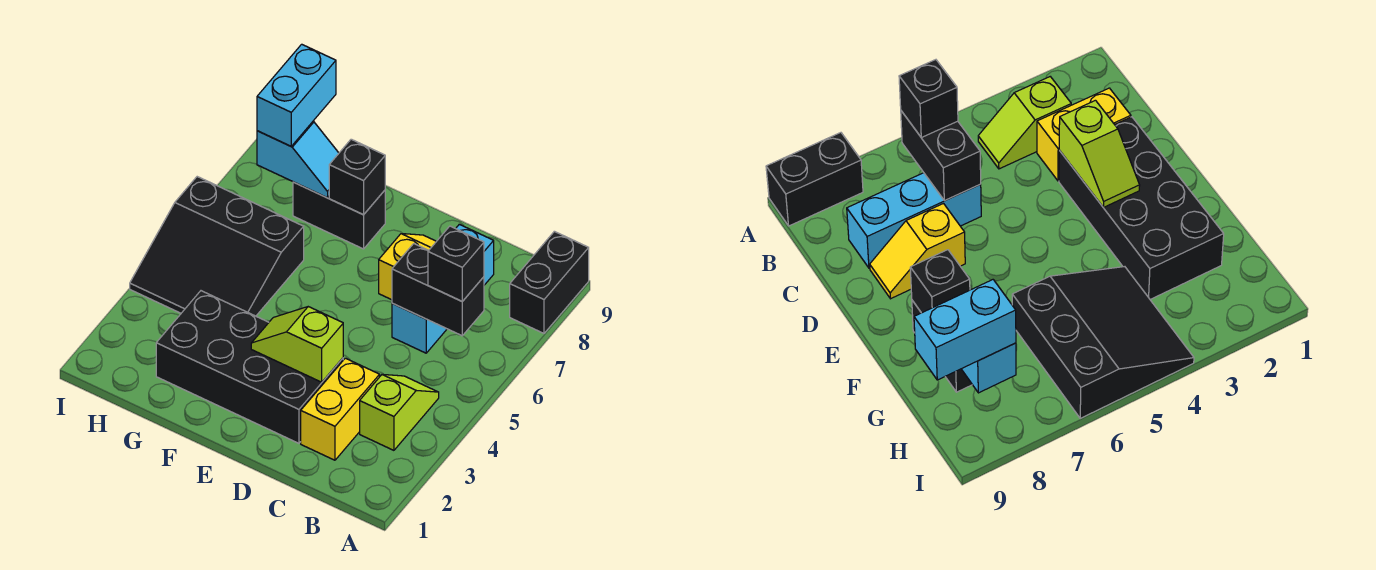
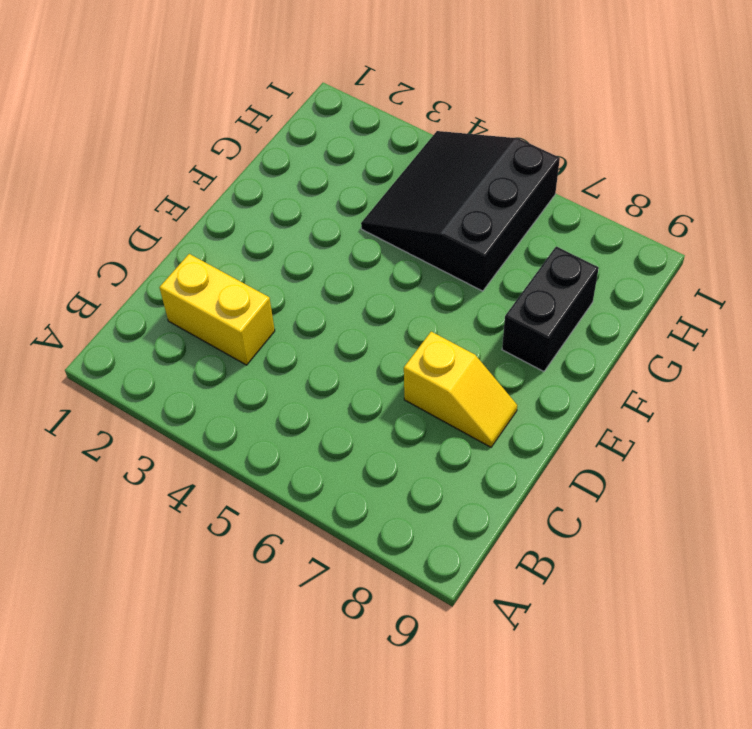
none -> black 1x2 brick [510,231,589,333]
none -> lime 1x2 slope [360,374,439,450]
none -> cyan 1x3 brick [392,224,494,353]

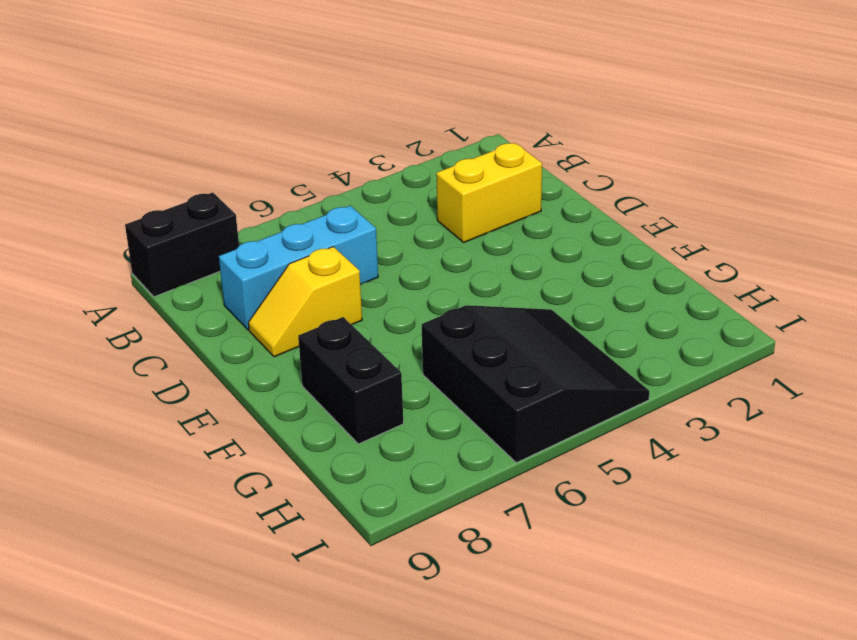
none -> lime 1x2 slope [360,374,439,450]
none -> black 2x4 brick [156,291,343,443]
none -> black 1x2 brick [392,244,484,336]

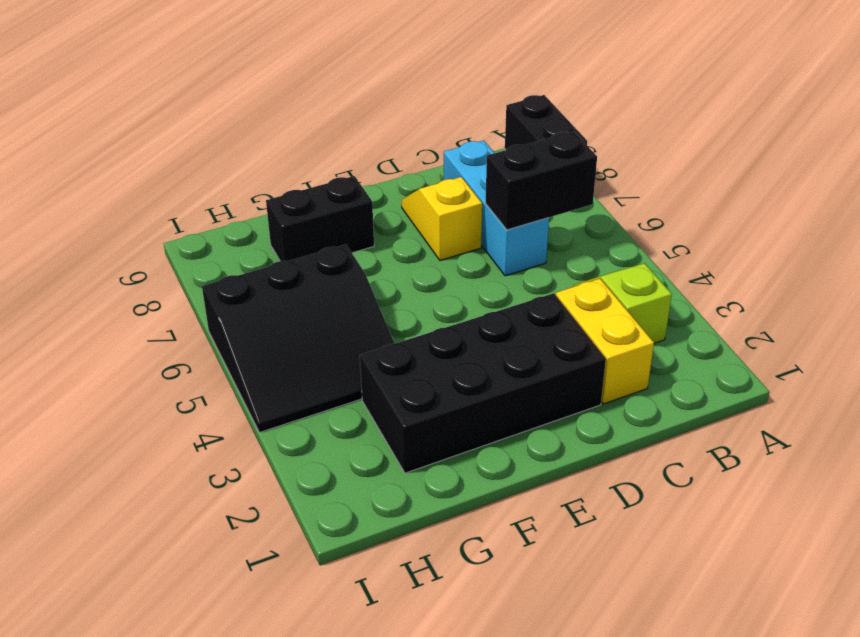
none -> lime 1x2 slope [251,307,343,382]
none -> black 1x1 brick [329,139,385,215]
none -> cyan 1x2 slope [257,122,339,198]

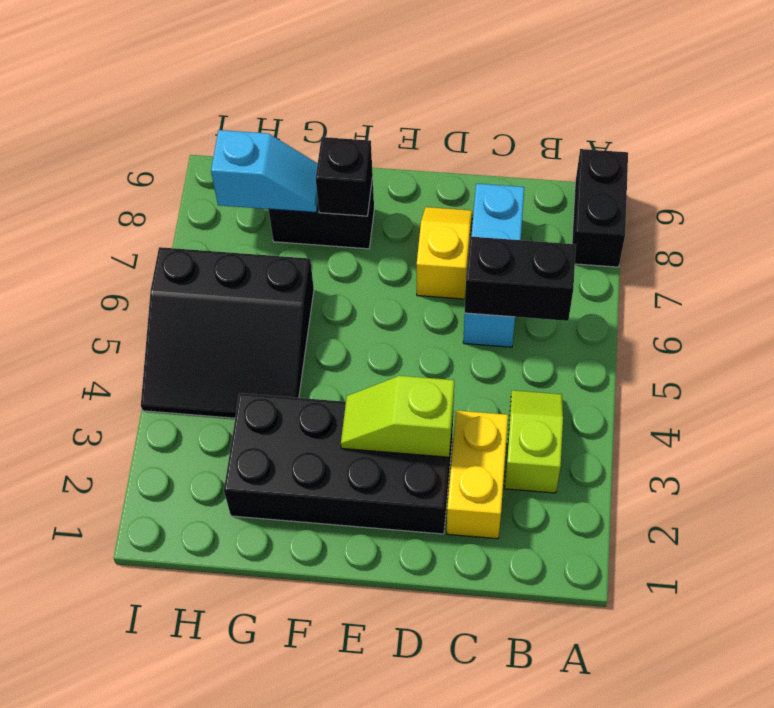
none -> black 1x1 brick [428,226,484,301]
none -> cyan 1x2 brick [257,44,336,146]

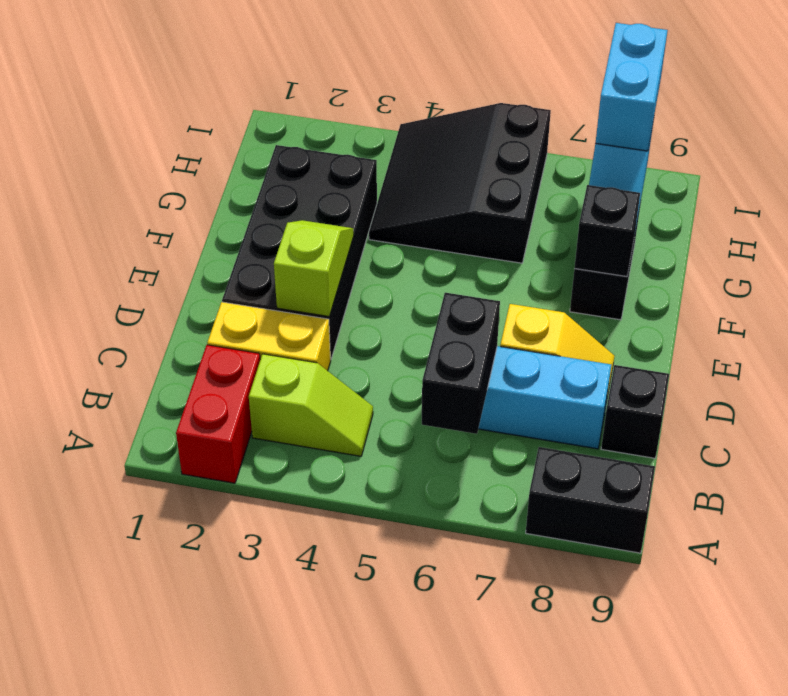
red 1x2 brick [176,345,260,483] -> none
black 1x1 brick [601,365,669,458] -> black 1x1 brick moved to [428,226,484,301]
cyan 1x2 brick [596,23,668,151] -> cyan 1x2 brick turned to [257,44,336,146]

